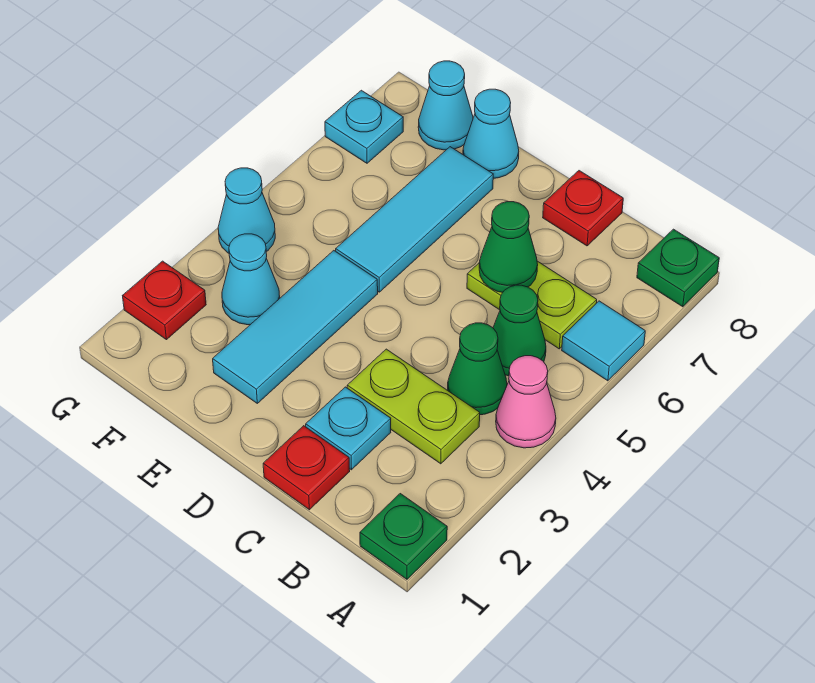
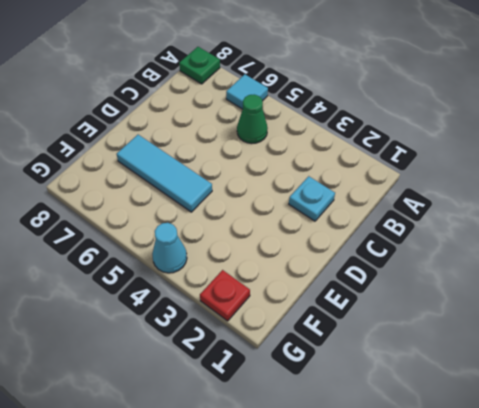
none -> green 1x1 plate [360,494,447,579]
none -> pink 1x1 cone [496,356,556,448]
none -> lime 1x2 plate [347,349,480,464]

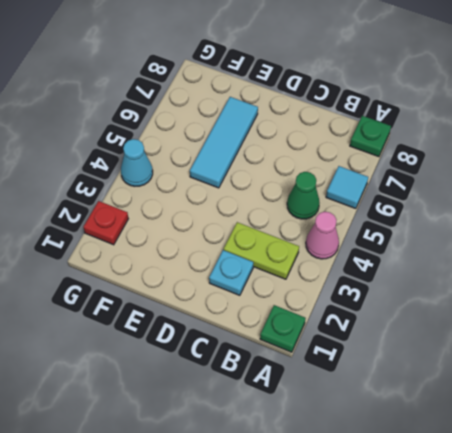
none -> green 1x1 cone [448,323,507,415]
none -> lime 1x2 plate [467,261,597,349]
none -> red 1x1 plate [263,426,350,510]

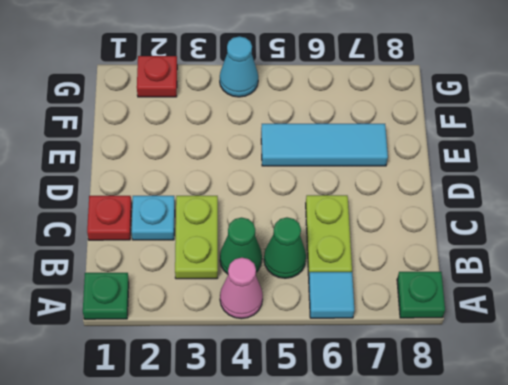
none -> red 1x1 plate [543,171,623,246]
none -> cyan 1x3 tile [213,251,378,403]
none -> cyan 1x1 cone [463,89,519,178]

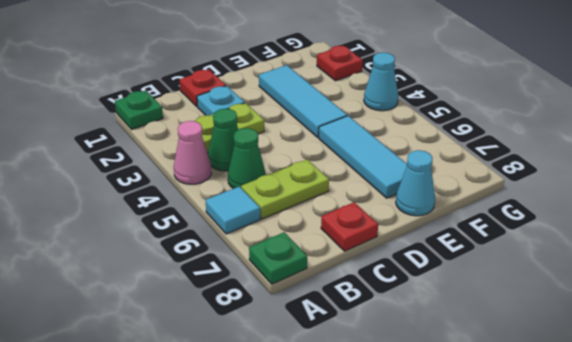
none -> cyan 1x1 cone [222,234,280,325]
none -> cyan 1x1 cone [418,61,473,150]
none -> cyan 1x1 plate [325,90,403,163]

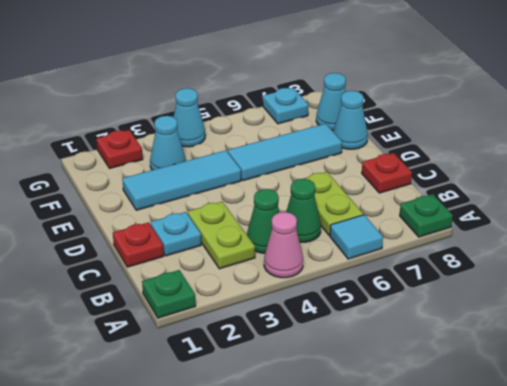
none -> green 1x1 cone [479,202,538,292]

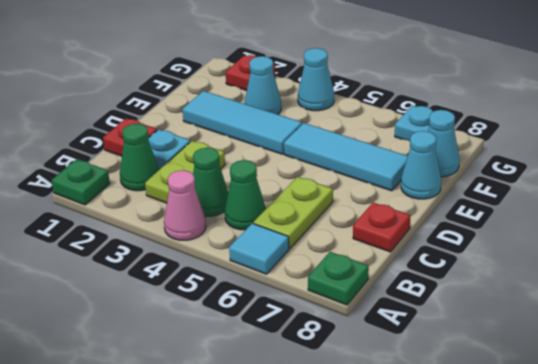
green 1x1 cone [120,124,159,191] -> green 1x1 cone moved to [479,202,538,292]

